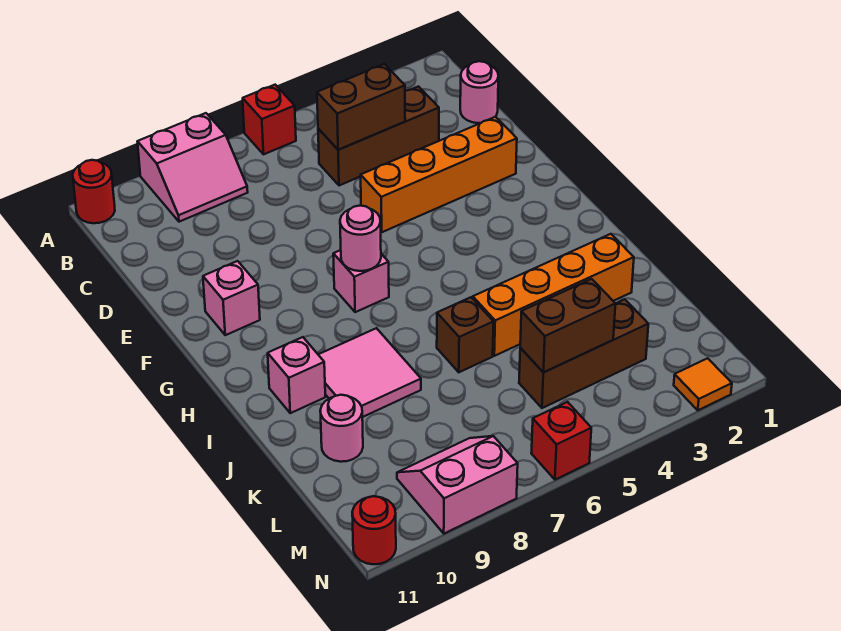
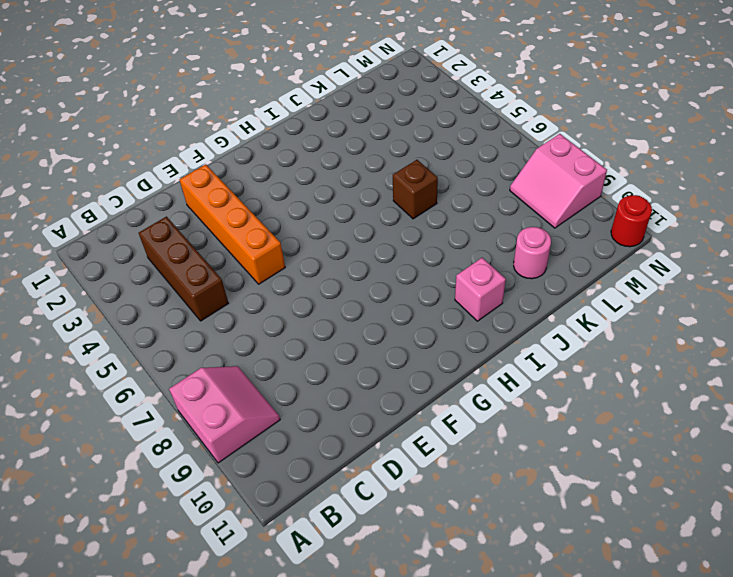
none -> red 1x1 brick [243,85,296,154]
none -> red 1x1 round brick [73,160,115,223]
none -> pink 1x1 round brick [460,61,498,123]

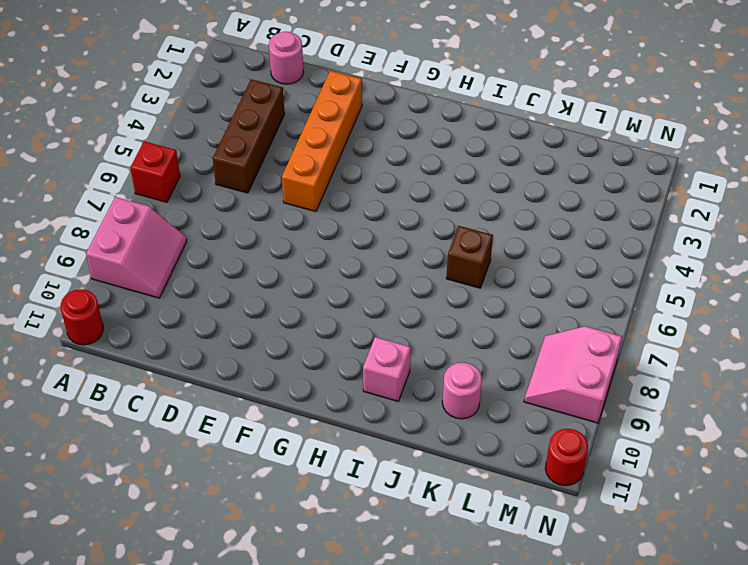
none -> pink 1x1 brick [203,261,260,335]
none -> pink 1x1 brick [333,250,389,312]
none -> pink 2x2 tile [318,328,421,417]

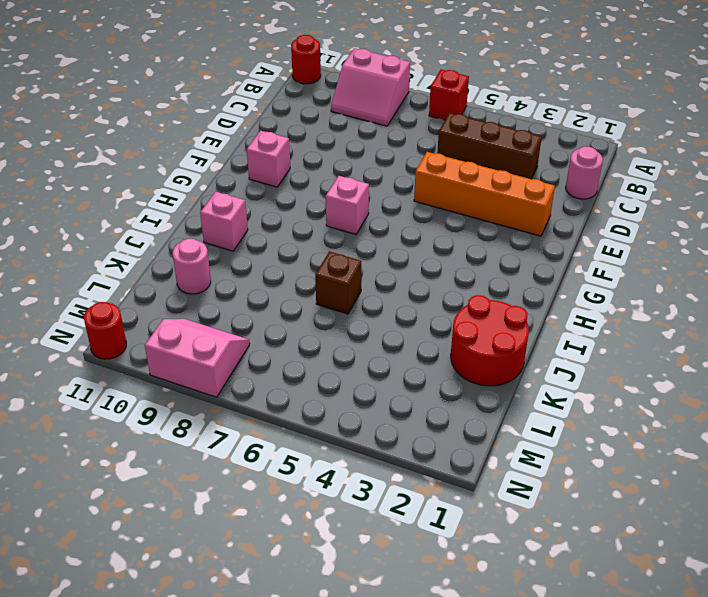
red 2x2 round brick [451,295,529,386] -> orange 1x4 brick [473,234,634,356]
none -> pink 2x2 tile [318,328,421,417]
none -> brown 1x3 brick [519,299,648,408]
none -> orange 1x1 tile [674,358,732,410]

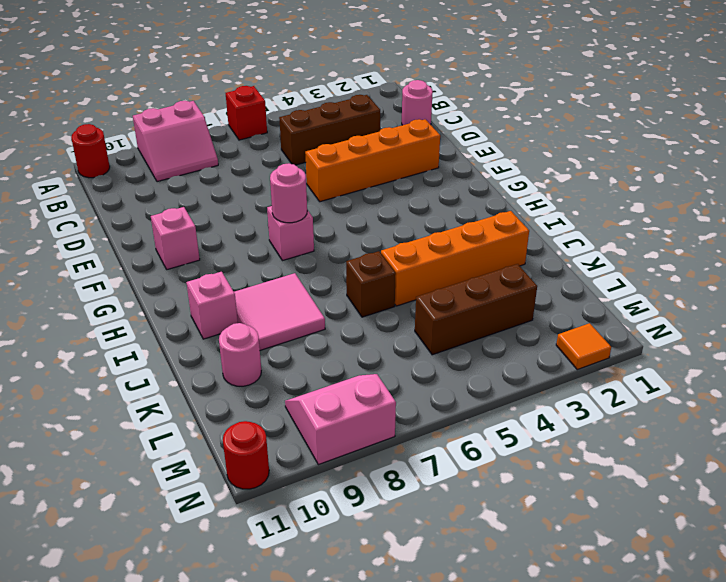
none -> red 1x1 brick [531,402,591,480]
none -> brown 1x2 brick [317,64,405,150]
none -> brown 1x2 brick [520,279,616,372]

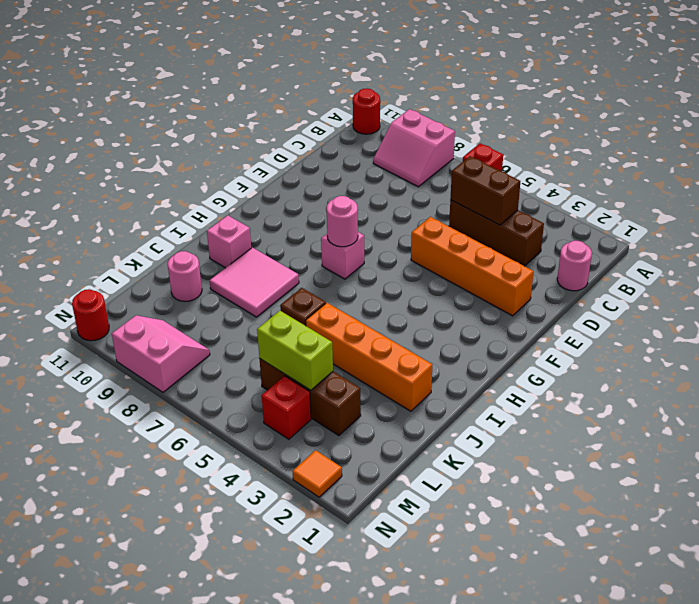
lime 1x2 brick [257,311,333,390] -> brown 1x2 brick [520,279,616,372]
red 1x1 brick [262,376,311,439] -> red 1x1 brick moved to [531,402,591,480]
none -> pink 1x1 brick [203,261,260,335]

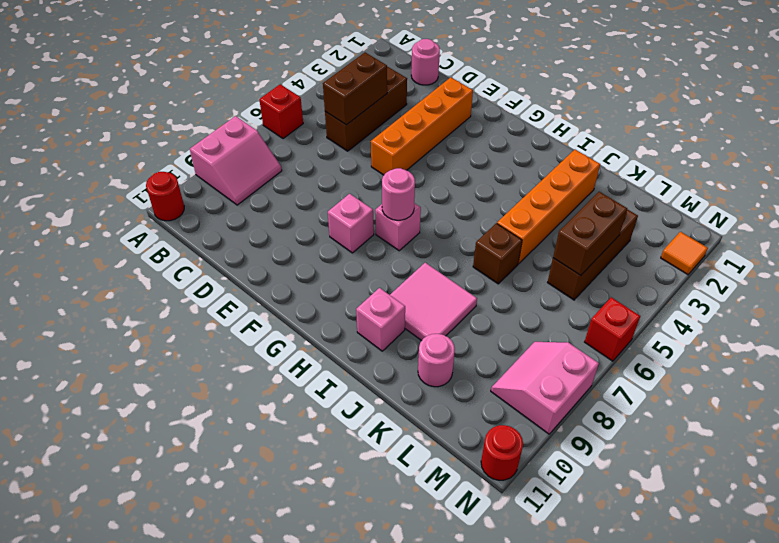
pink 1x1 brick [328,194,374,253] -> pink 1x1 brick moved to [203,261,260,335]

